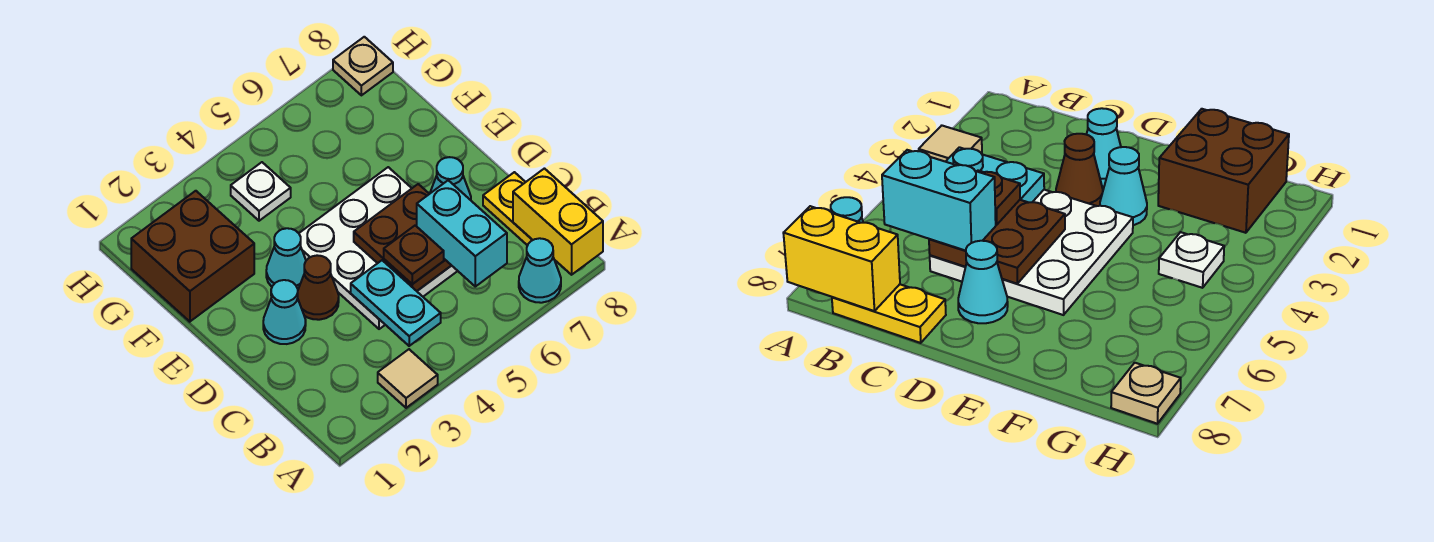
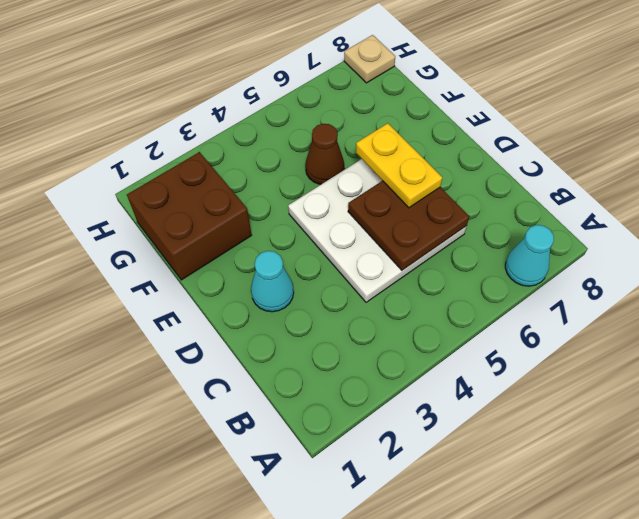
yellow 1x2 plate [356,123,442,208] -> yellow 1x2 plate moved to [483,172,532,245]
brown 1x1 cone [305,124,344,184] -> brown 1x1 cone moved to [298,255,339,320]
none -> tan 1x1 tile [378,349,438,408]
none -> cyan 1x1 cone [430,157,471,200]
none -> cyan 1x1 cone [266,228,306,289]

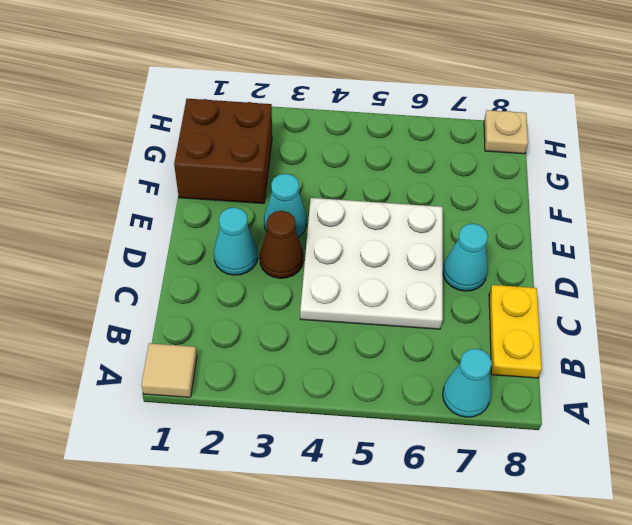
tan 1x1 tile [141,343,197,397] -> tan 1x1 tile moved to [378,349,438,408]
none -> white 1x1 plate [231,162,291,221]
none -> yellow 1x2 brick [513,169,603,275]
none -> cyan 1x2 plate [351,260,441,346]

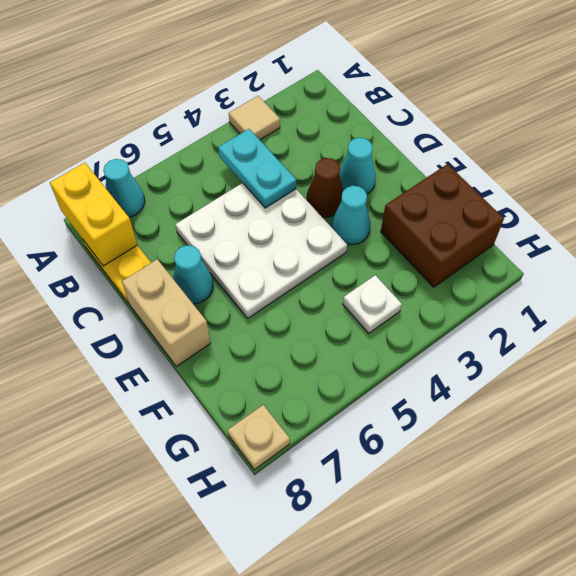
tan 1x2 brick [122,259,211,367] -> none
none -> brown 2x2 plate [354,184,451,291]
none -> cyan 1x2 brick [417,180,507,286]
none -> brown 1x1 plate [384,225,444,284]

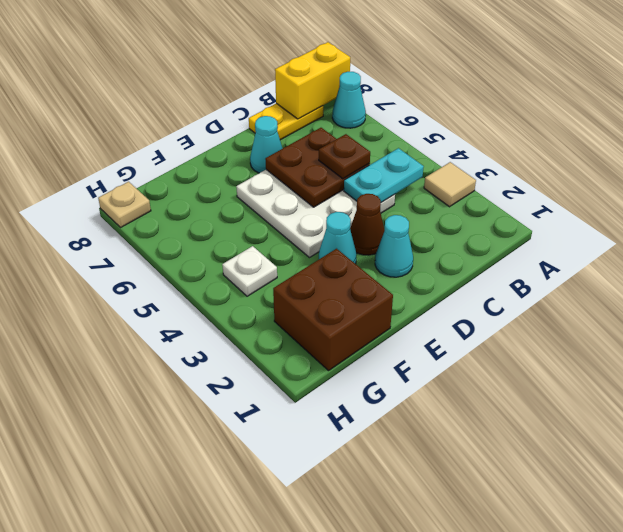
none -> cyan 1x2 brick [417,180,507,286]

